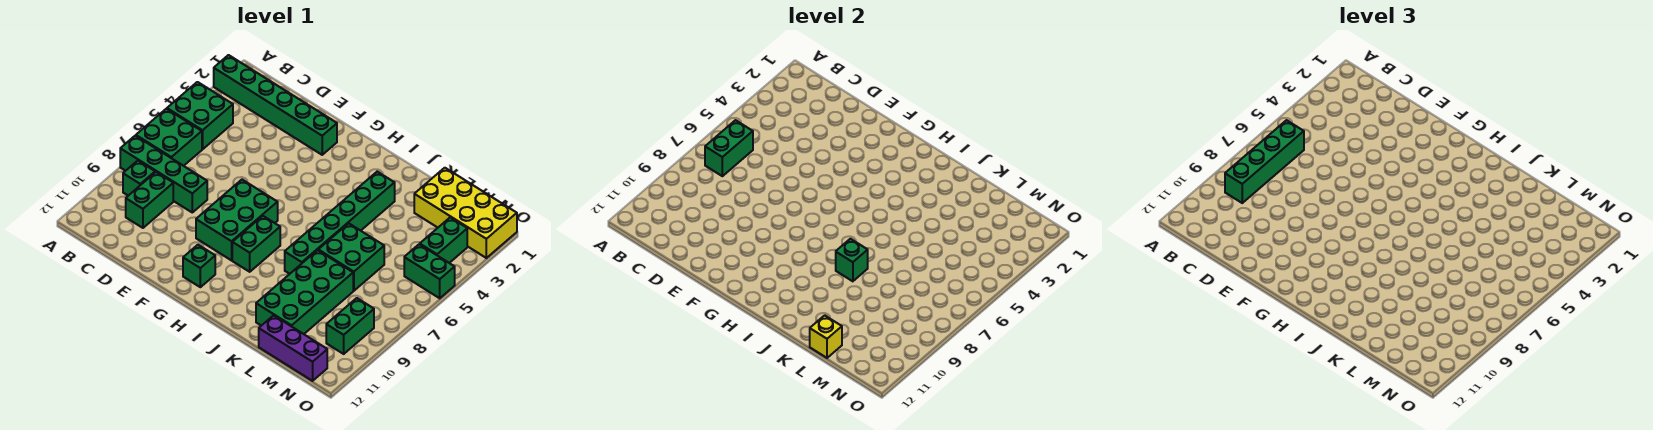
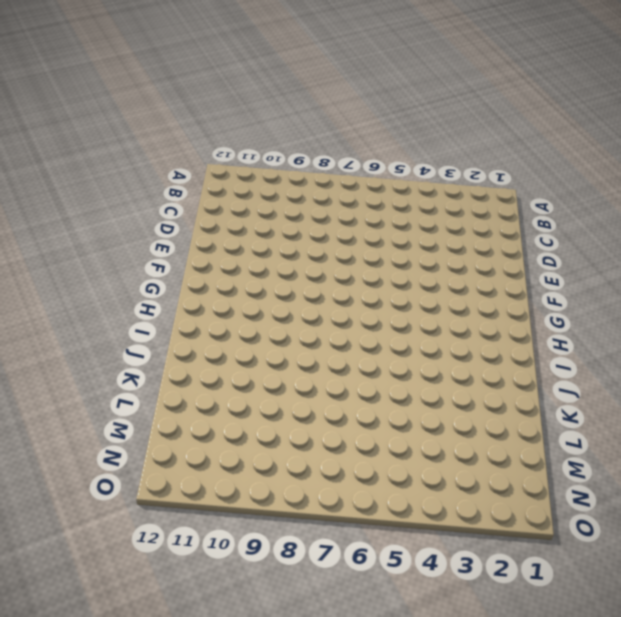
none -> green 1x6 brick [214,55,337,155]
none -> green 2x2 brick [167,82,233,149]
none -> green 2x2 brick [136,109,202,166]

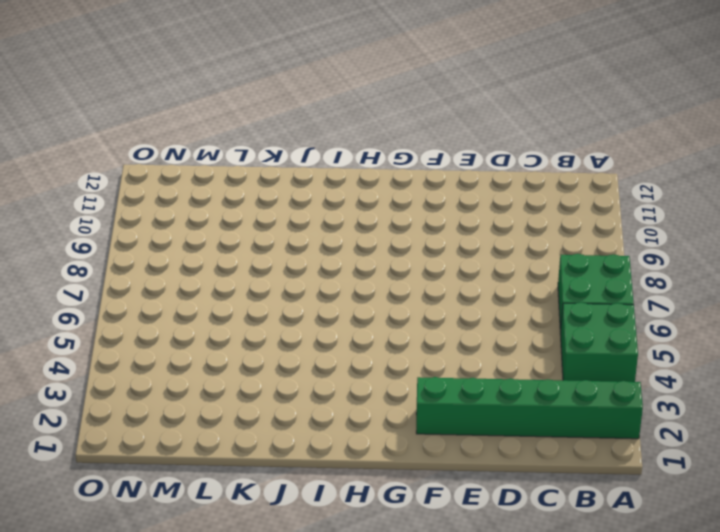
none -> green 1x4 brick [120,136,207,212]
none -> green 1x1 brick [123,161,155,196]
none -> green 1x2 brick [126,172,173,228]

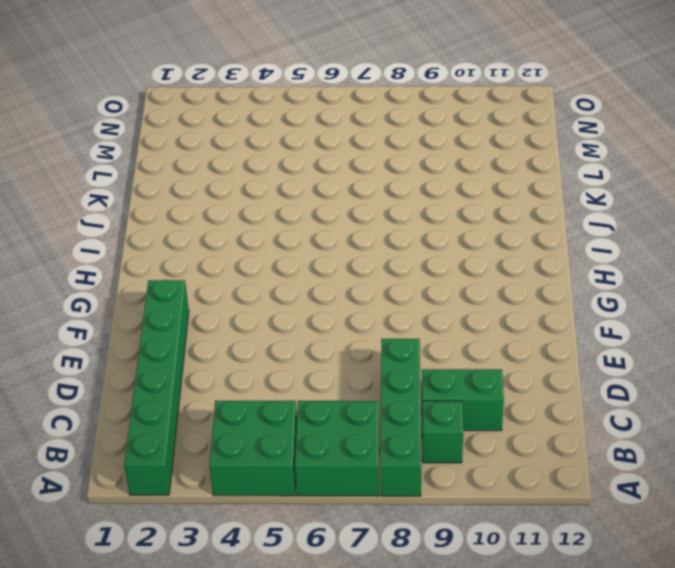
none -> green 2x3 brick [196,180,278,260]
none -> green 1x1 brick [183,245,215,287]
none -> green 1x2 brick [232,216,280,272]

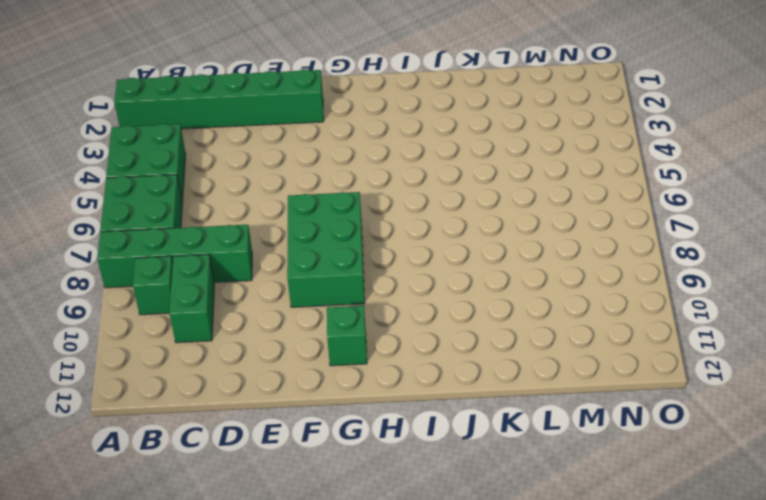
none -> green 1x2 brick [232,216,280,272]
none -> green 1x6 brick [285,172,395,274]
none -> green 2x2 brick [318,223,384,291]

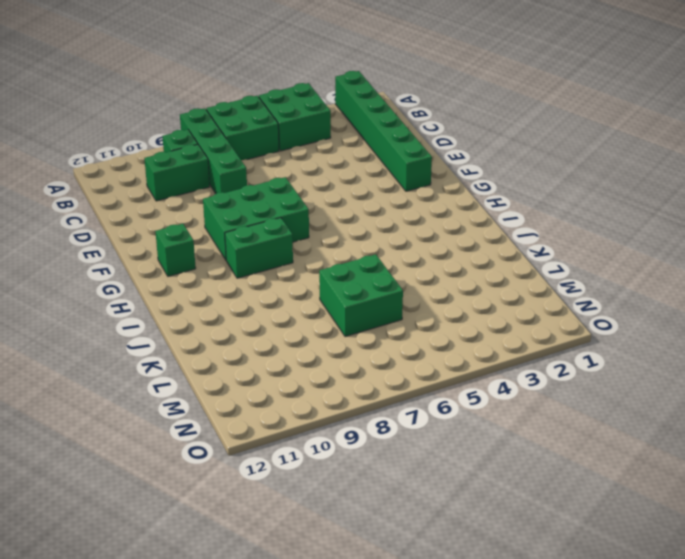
none -> green 1x6 brick [285,172,395,274]
none -> green 2x4 brick [256,250,353,334]
none -> yellow 2x4 brick [414,168,517,258]

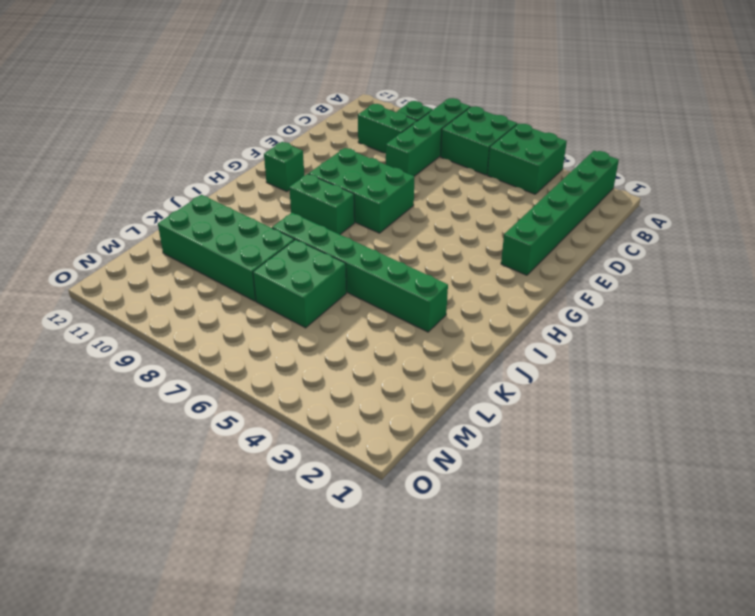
none -> yellow 2x4 brick [414,168,517,258]
none -> purple 1x3 brick [259,315,327,381]
none -> green 1x2 brick [420,217,467,263]

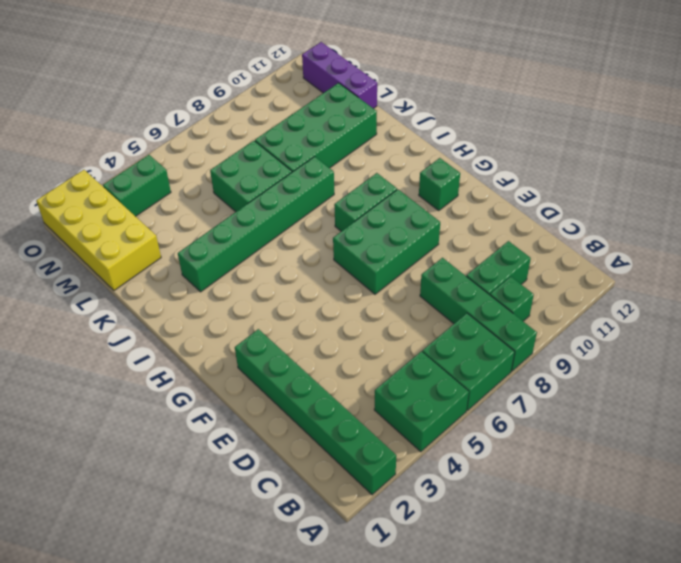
none -> green 1x2 brick [404,244,455,298]
none -> green 1x2 brick [326,298,374,354]
none -> green 1x2 brick [705,120,753,176]

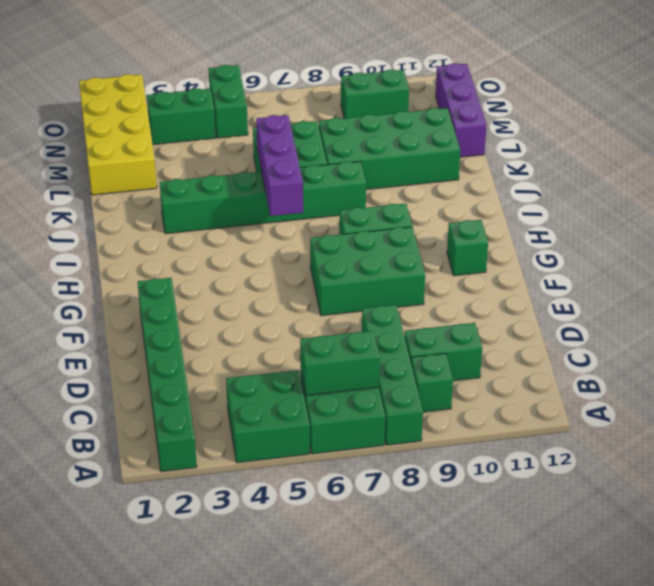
purple 1x3 brick [256,115,303,216] -> none
none -> green 1x1 brick [836,239,868,281]
none -> yellow 1x1 brick [810,315,842,358]
none -> green 1x4 brick [1225,120,1304,203]

